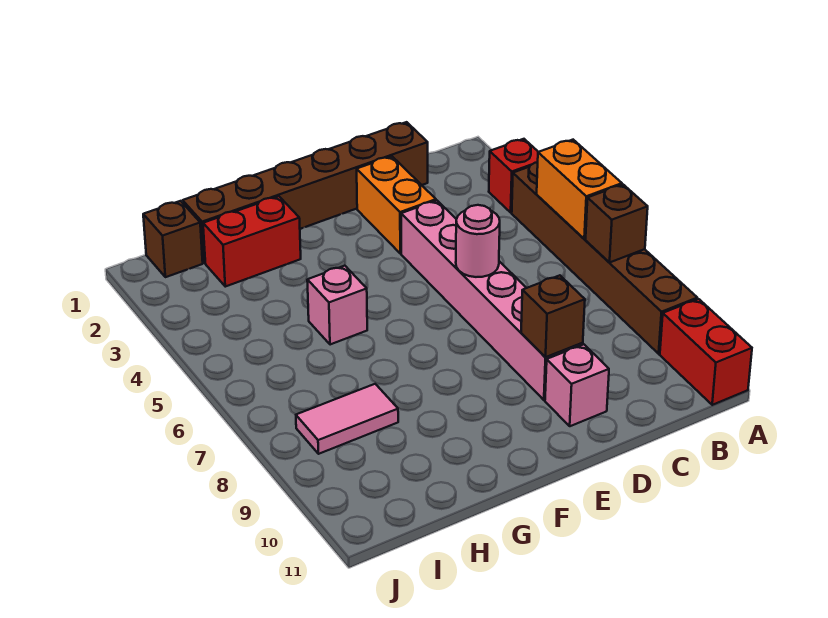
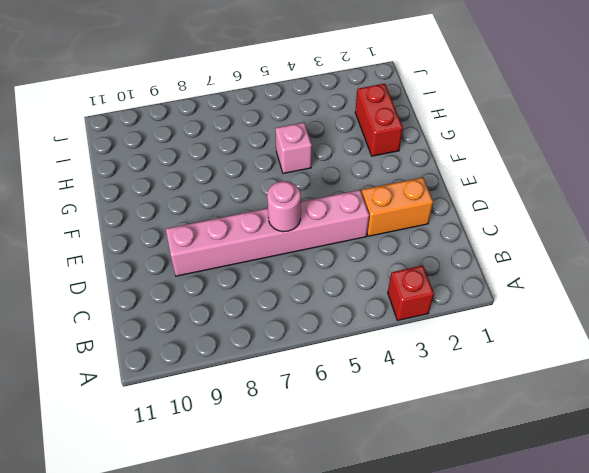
none -> brown 1x6 brick [512,162,697,354]
none -> red 1x2 brick [660,299,752,405]
none -> brown 1x6 brick [183,122,428,263]

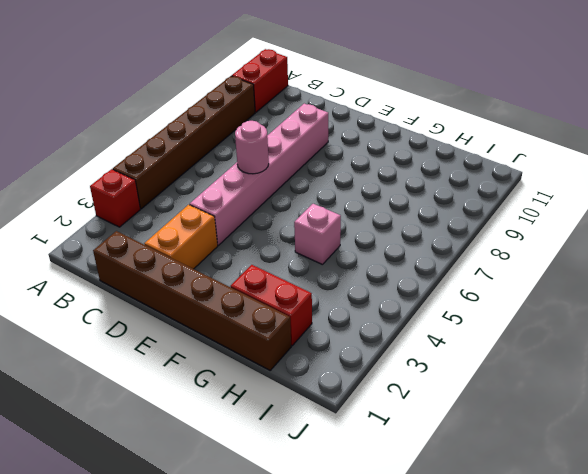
none -> pink 1x1 brick [545,344,609,426]
none -> pink 1x2 tile [296,384,398,454]
none -> brown 1x1 brick [143,201,203,277]

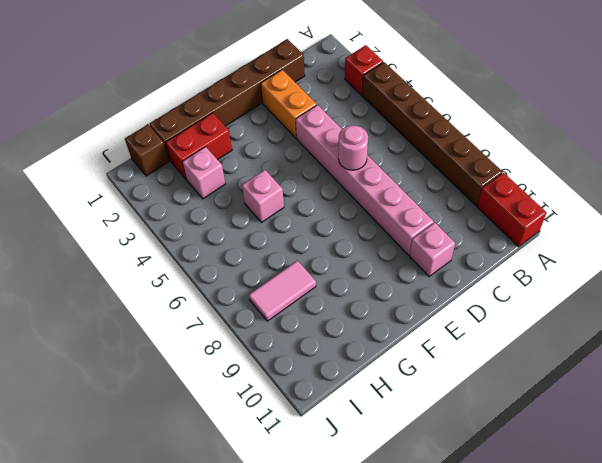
pink 1x1 brick [182,147,225,199] -> none
none -> orange 1x2 brick [537,140,622,239]
none -> brown 1x1 brick [586,185,648,263]
none -> brown 1x1 brick [521,275,585,357]

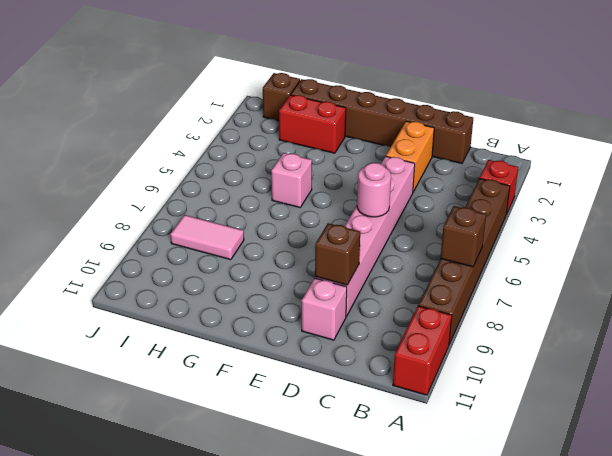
none -> orange 1x2 brick [537,140,622,239]

